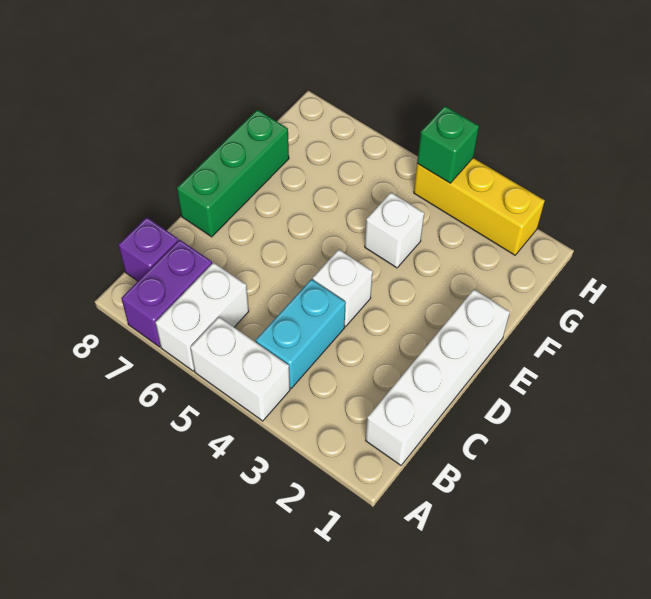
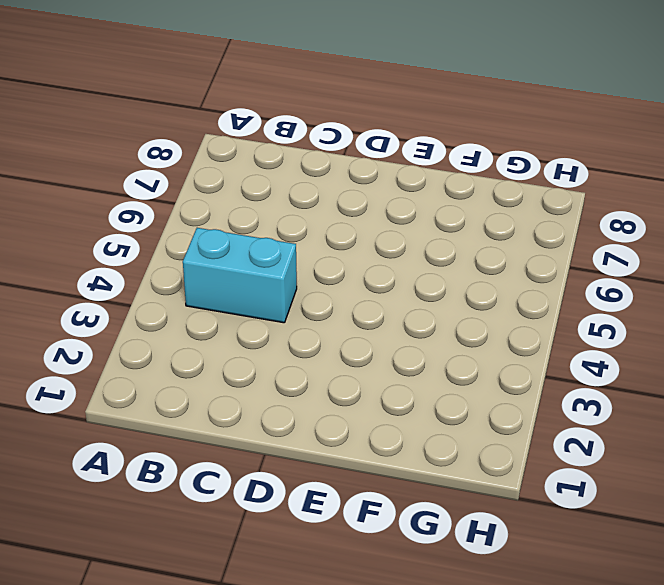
none -> white 1x2 brick [190,317,290,421]
none -> white 1x2 brick [155,263,249,371]

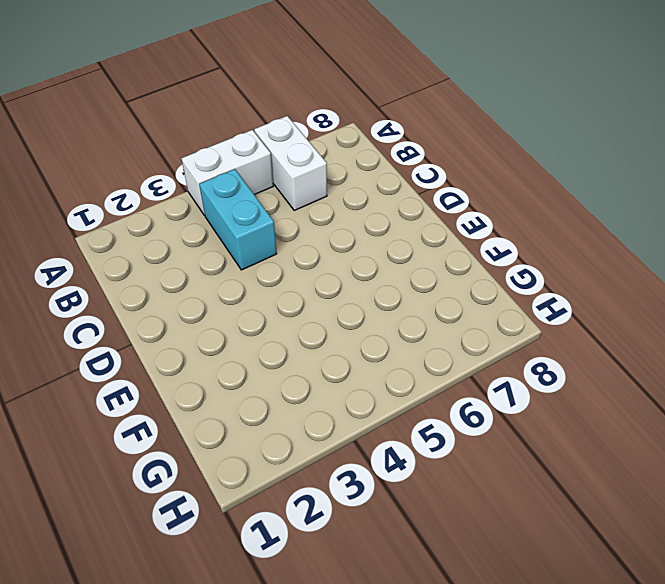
none -> purple 1x2 brick [121,240,212,347]
none -> white 1x4 brick [366,289,510,465]

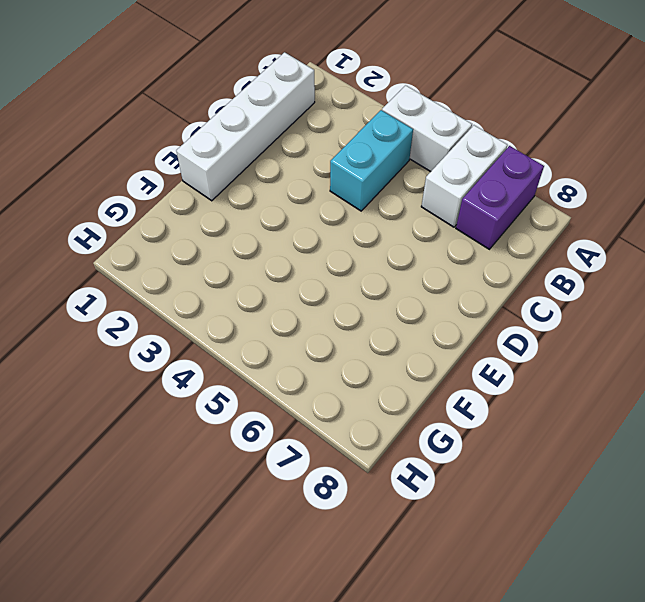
none -> purple 1x1 brick [118,217,178,281]
none -> white 1x1 brick [313,249,373,326]

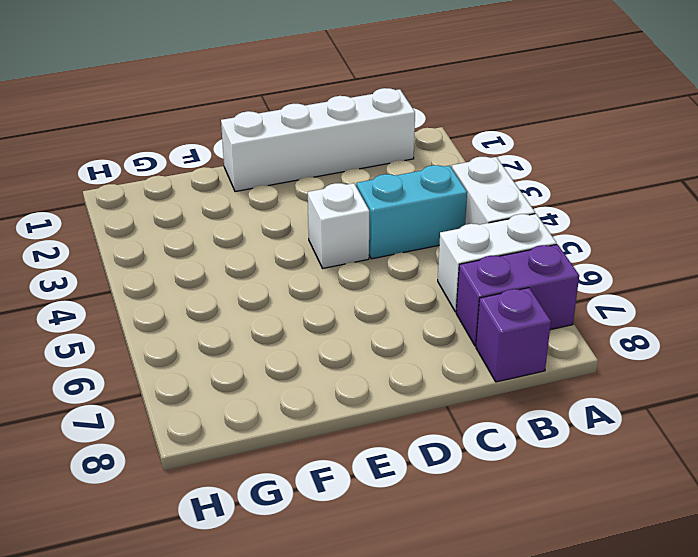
none -> green 1x3 brick [177,110,289,237]
none -> white 1x1 brick [365,193,424,268]

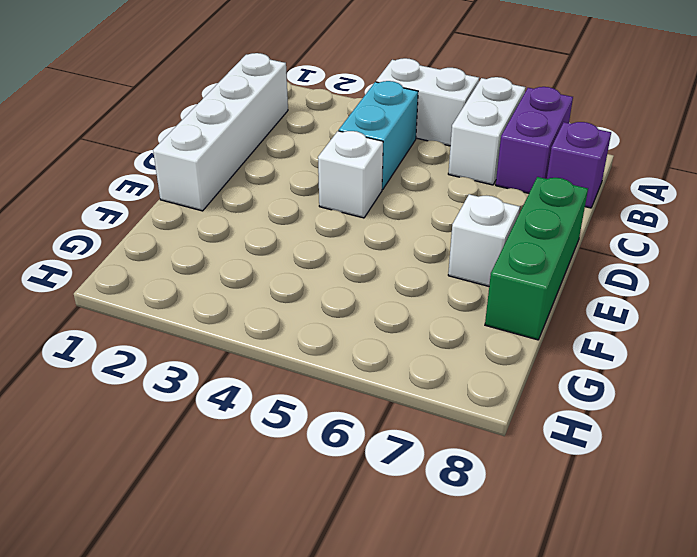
white 1x1 brick [448,194,520,286] -> white 1x1 brick moved to [365,193,424,268]
none -> yellow 1x3 brick [414,158,545,255]
none -> green 1x1 brick [417,106,479,183]

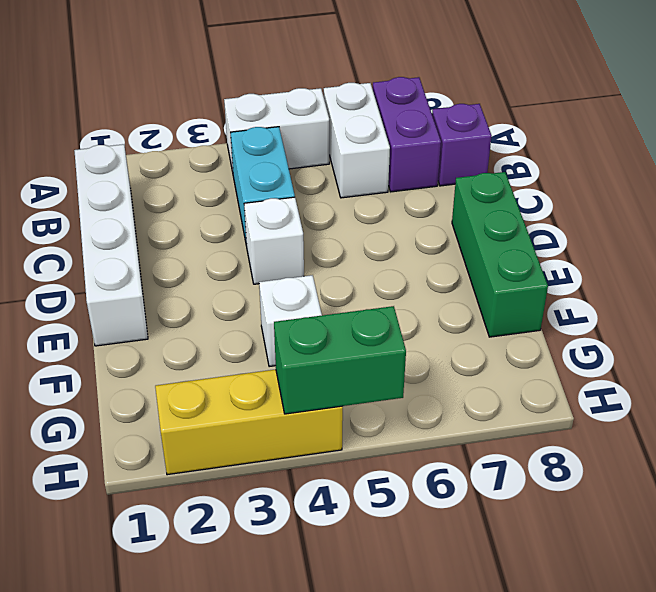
green 1x2 brick [274,306,406,414] -> green 1x1 brick [417,106,479,183]

